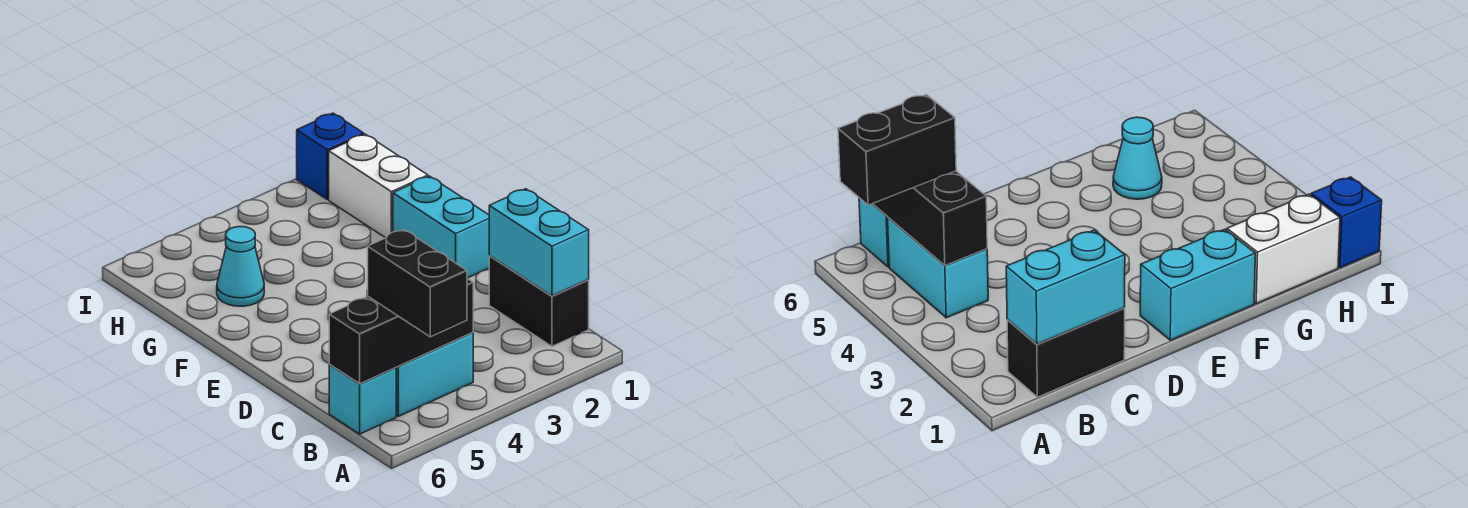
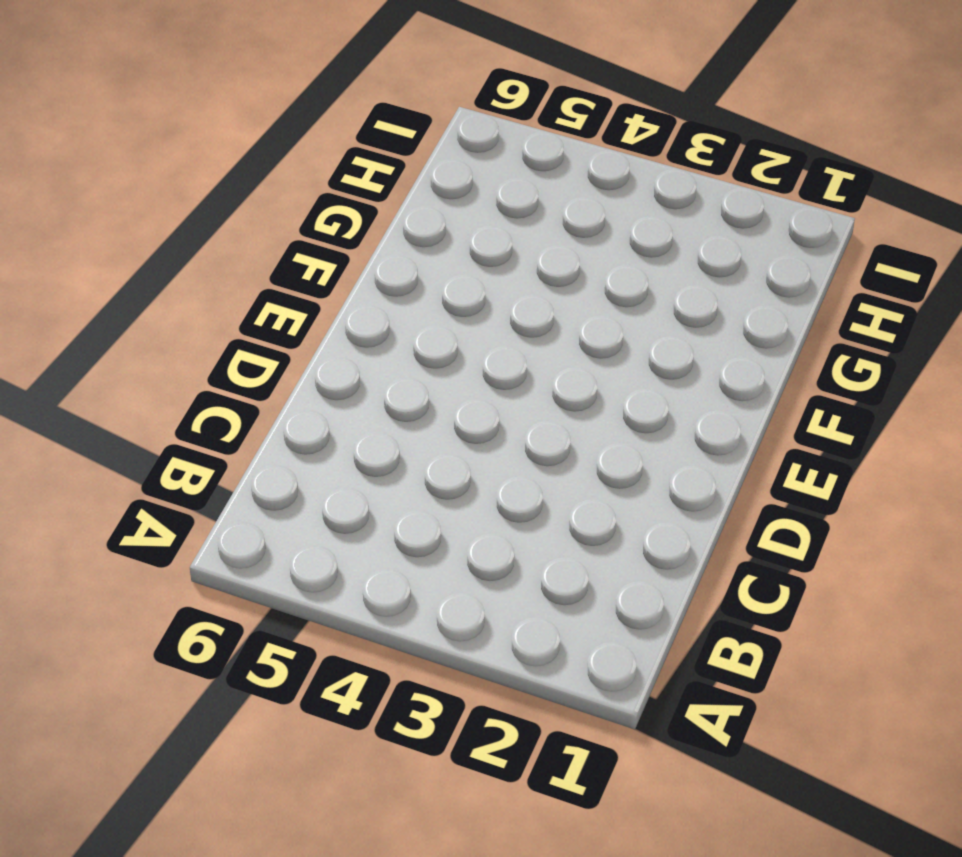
none -> black 1x2 brick [489,256,589,346]
none -> cyan 1x2 brick [396,332,473,416]

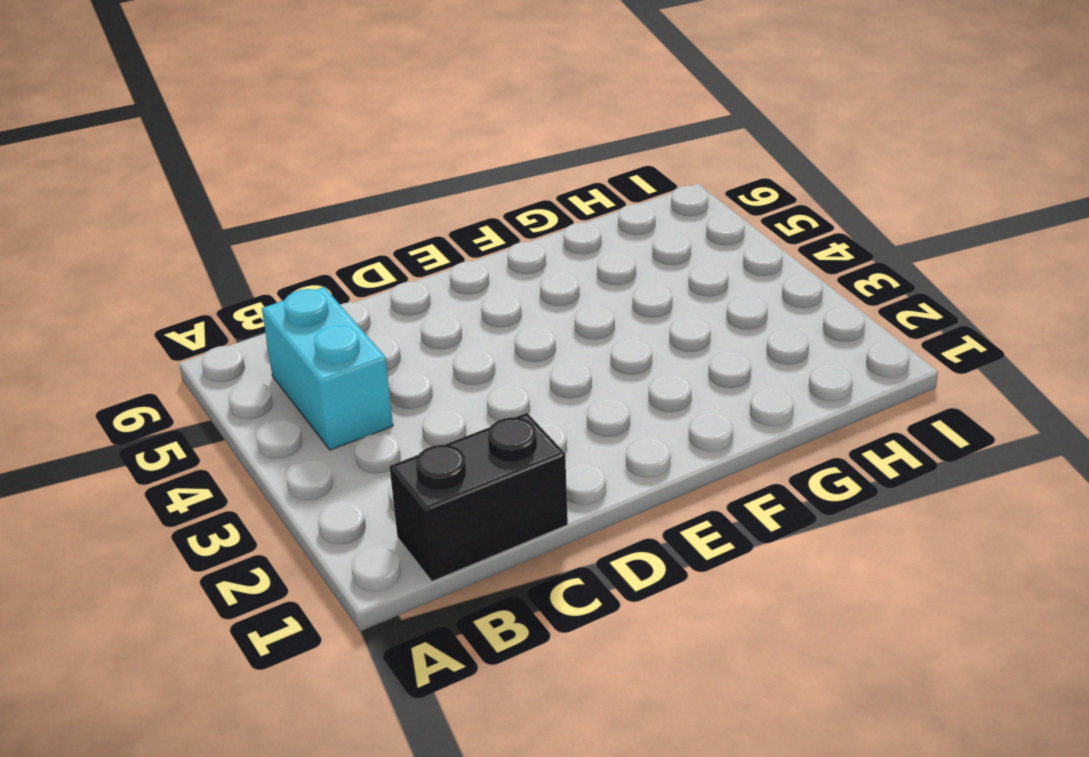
none -> cyan 1x1 brick [329,365,396,434]
none -> cyan 1x2 brick [393,176,490,278]

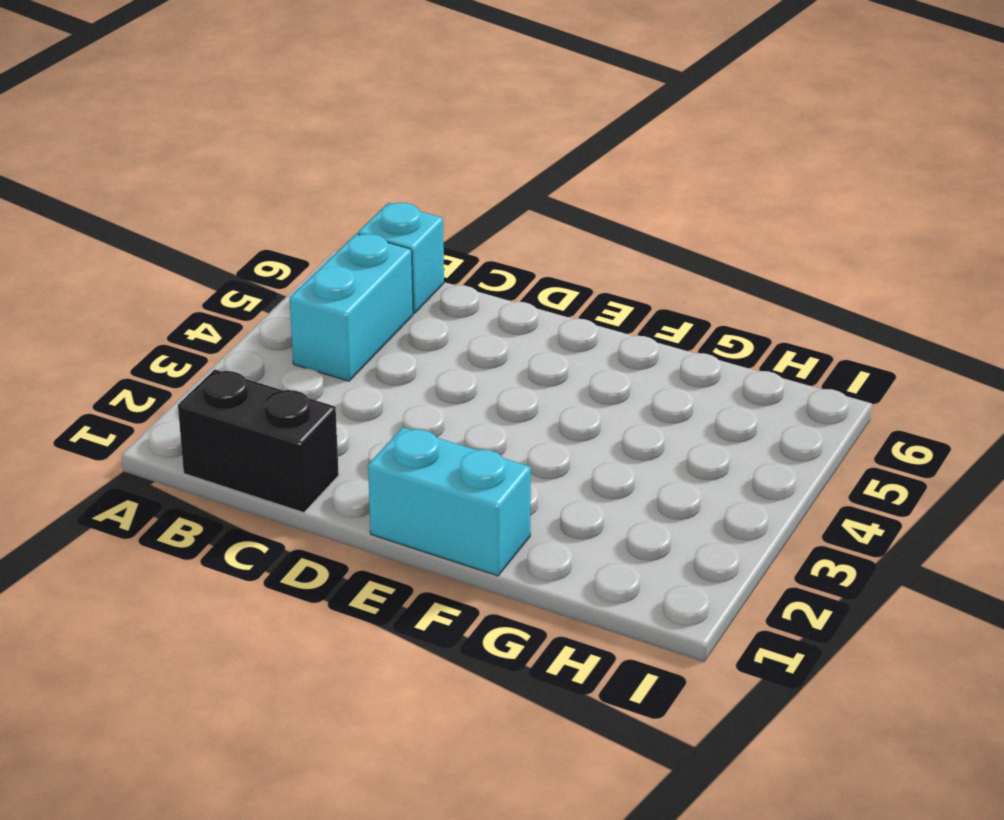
none -> white 1x2 brick [329,134,428,238]
none -> cyan 1x1 cone [217,227,264,306]

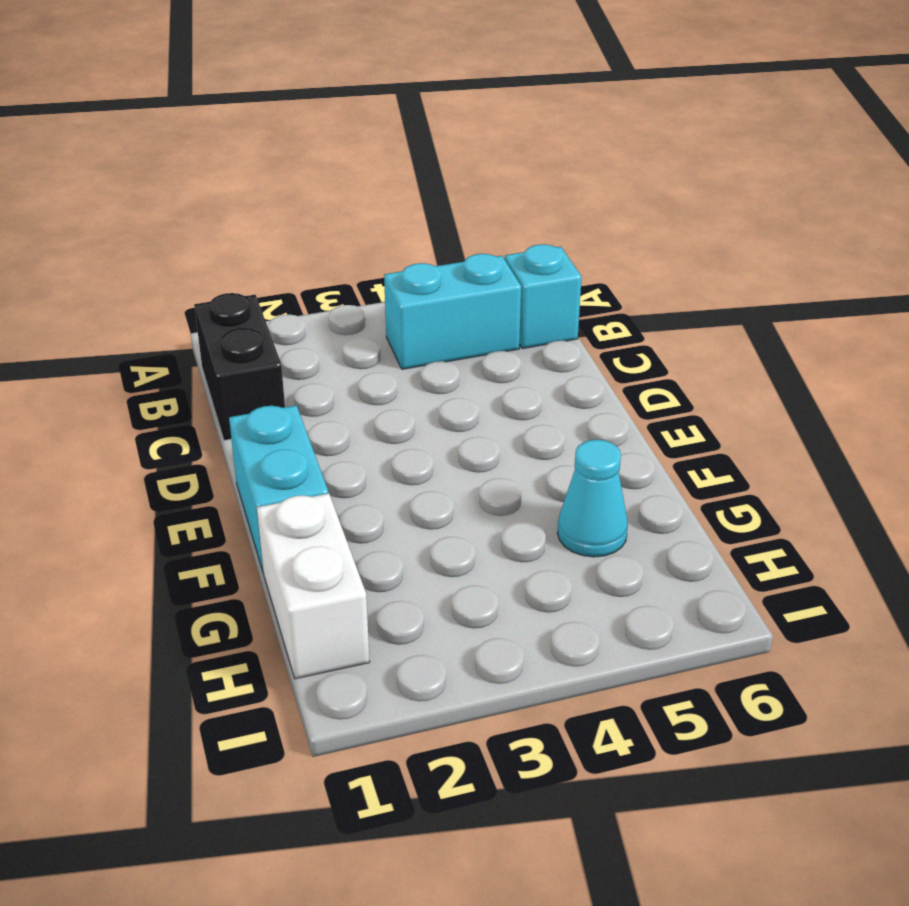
none -> blue 1x1 brick [297,113,364,199]
none -> cyan 1x2 brick [489,189,589,296]

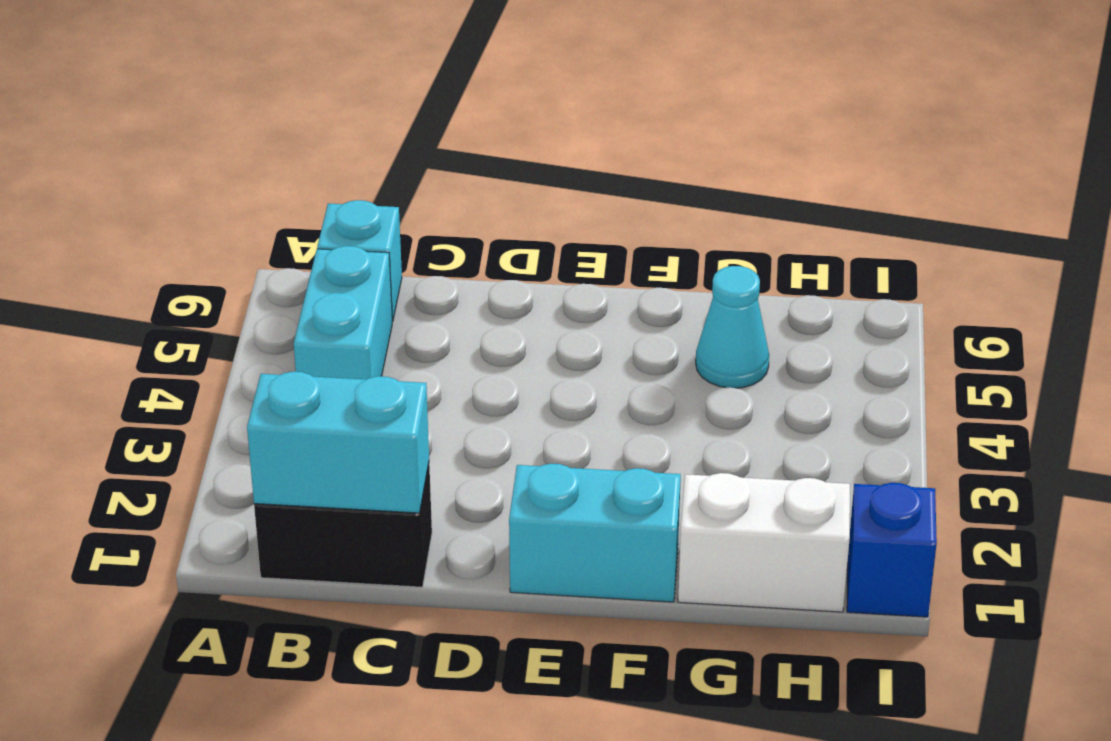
none -> black 1x3 brick [329,279,473,384]
none -> black 1x2 brick [368,230,467,337]

